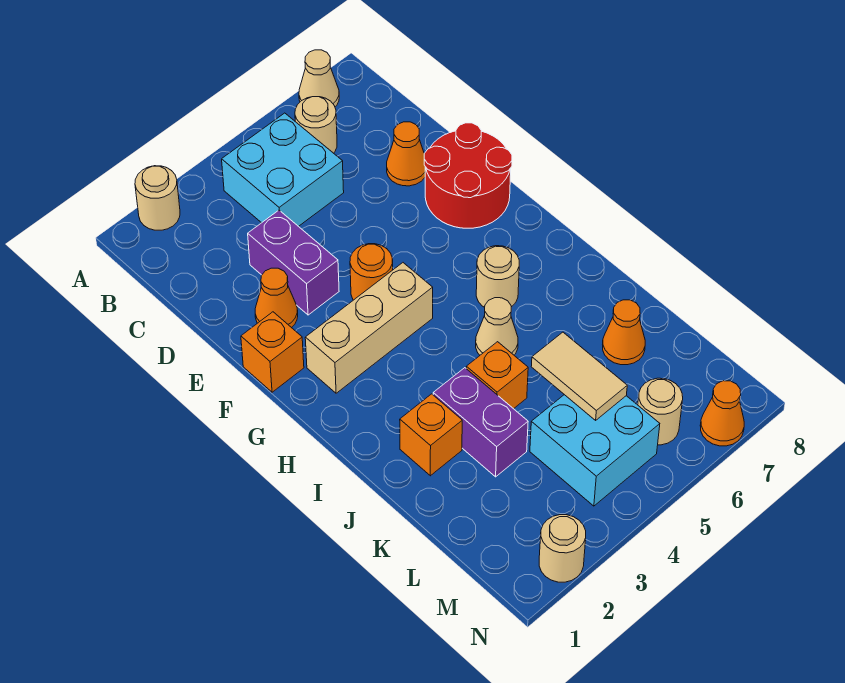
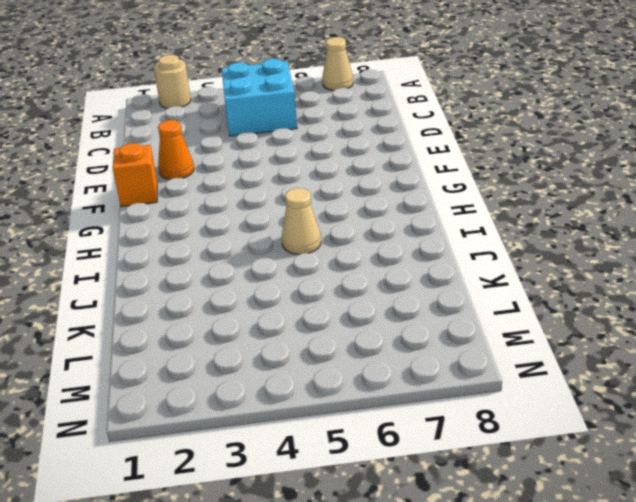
none -> tan 1x1 round brick [295,97,337,153]
none -> purple 1x2 brick [248,210,339,315]
none -> orange 1x1 cone [387,122,425,186]

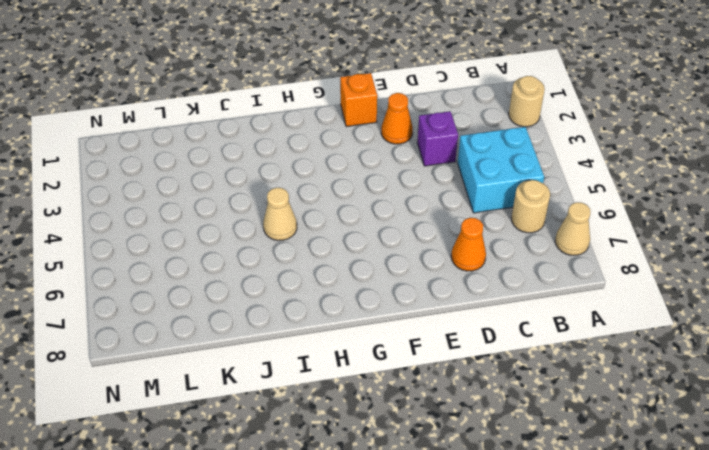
purple 1x1 brick [417,111,458,166] -> purple 1x2 brick [248,210,339,315]
none -> red 2x2 round brick [424,123,512,228]
none -> orange 1x1 round brick [350,244,393,300]
none -> tan 1x3 brick [305,263,433,393]

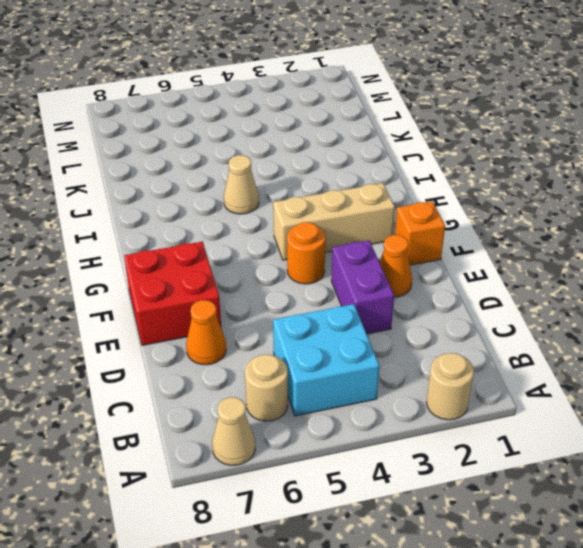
red 2x2 brick [124,242,221,345] -> red 2x2 round brick [424,123,512,228]
none -> tan 1x1 round brick [476,246,519,307]
none -> orange 1x1 brick [400,394,462,476]
none -> purple 1x2 brick [433,368,528,477]

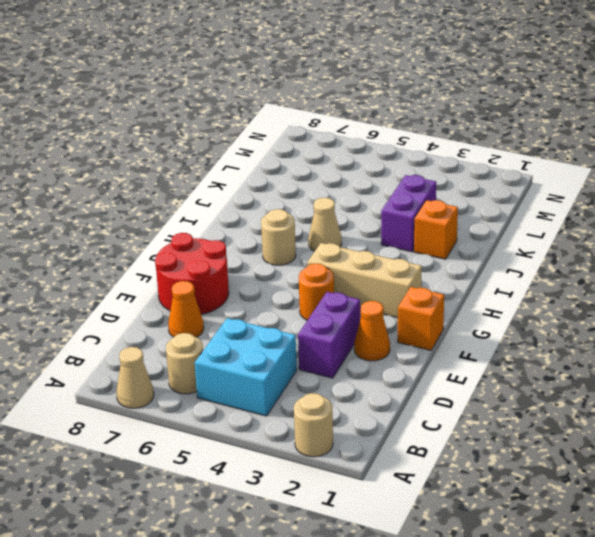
none -> orange 1x1 brick [466,342,528,409]
none -> orange 1x1 cone [603,300,645,365]
none -> cyan 2x2 brick [530,395,660,506]

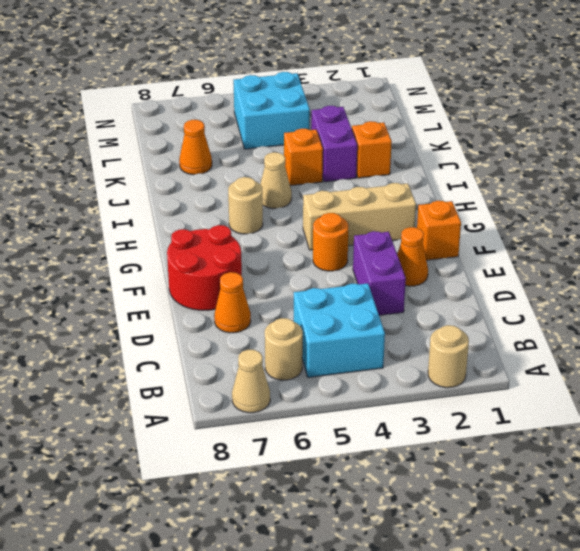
none -> tan 1x1 round brick [638,378,683,445]
none -> tan 1x1 round brick [539,515,586,582]
none -> orange 1x1 cone [700,381,744,446]

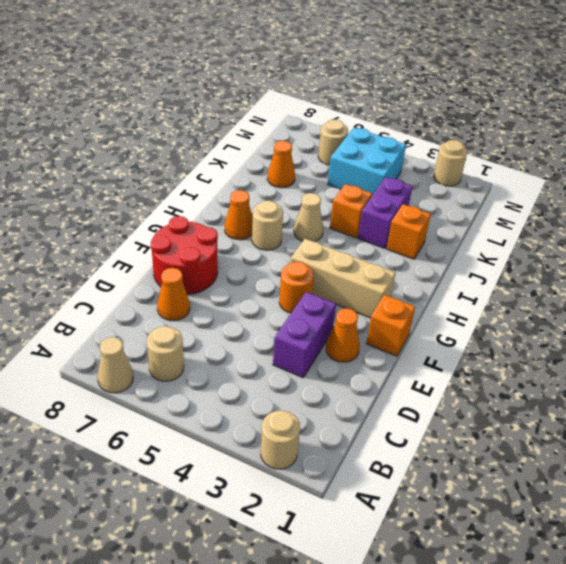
orange 1x1 cone [225,190,253,240] -> orange 1x1 cone moved to [700,381,744,446]
none -> cyan 2x2 brick [222,113,344,226]
none -> tan 1x2 tile [531,332,627,420]

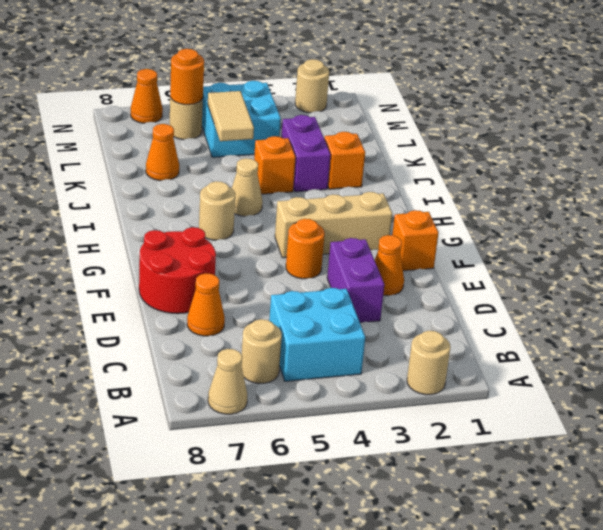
orange 1x1 round brick [170,49,204,105] -> none

